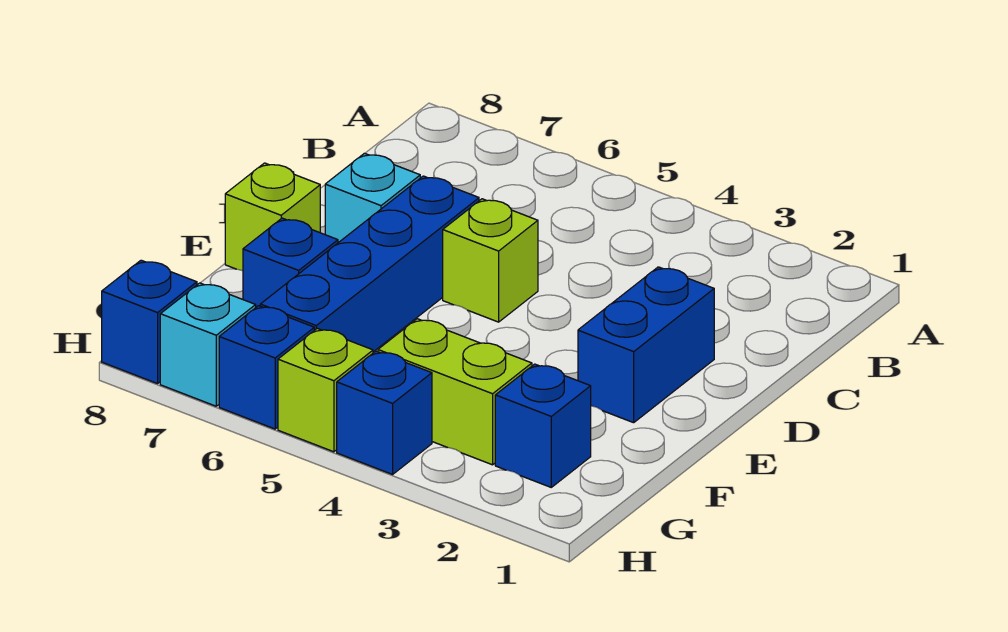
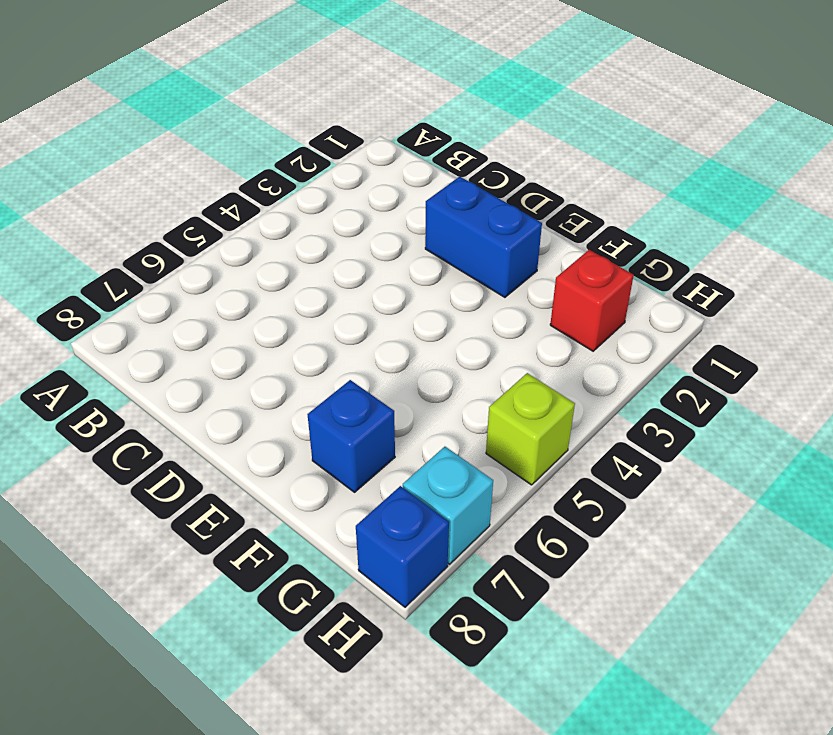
red 1x1 brick [550,250,634,351] -> blue 1x1 brick [495,364,591,487]
none -> lime 1x1 brick [443,199,538,322]
none -> blue 1x4 brick [260,176,479,352]
none -> cyan 1x1 brick [325,153,420,243]

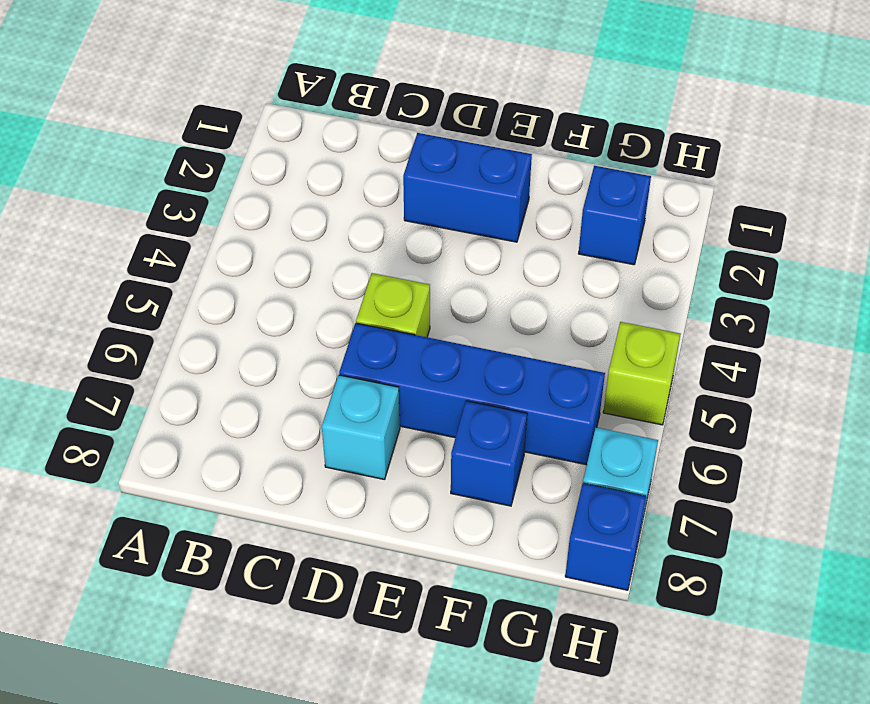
none -> lime 1x1 brick [225,163,320,271]
none -> lime 1x2 brick [378,319,532,465]
none -> blue 1x1 brick [337,351,432,474]

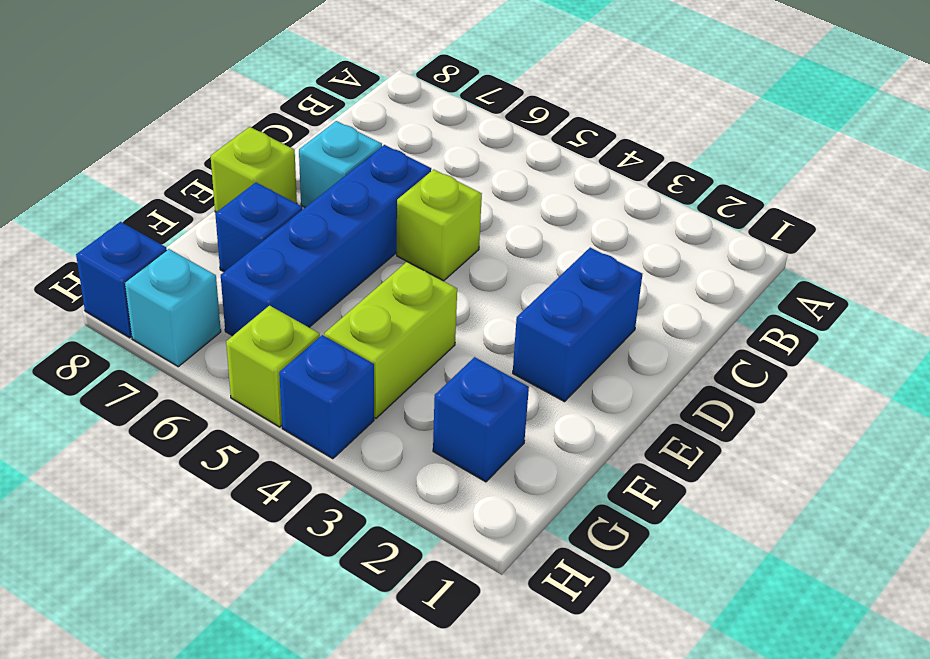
lime 1x2 brick [324,262,457,418] -> lime 1x2 brick turned to [378,319,532,465]
none -> blue 1x1 brick [219,306,314,429]

